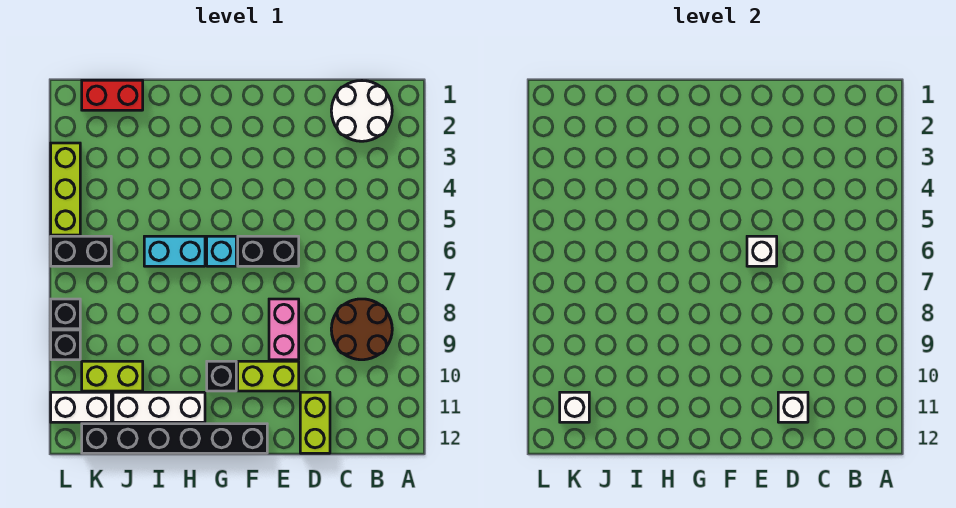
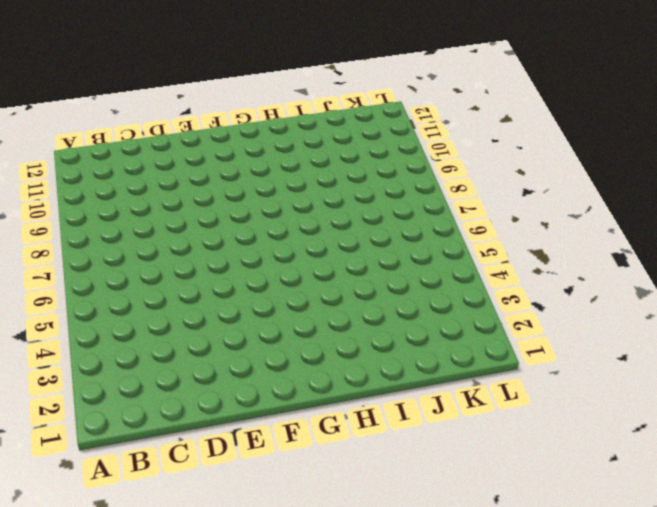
none -> white 2x2 round brick [331,81,392,141]
none -> brown 2x2 round brick [331,299,392,360]
none -> lime 1x2 brick [300,392,330,453]

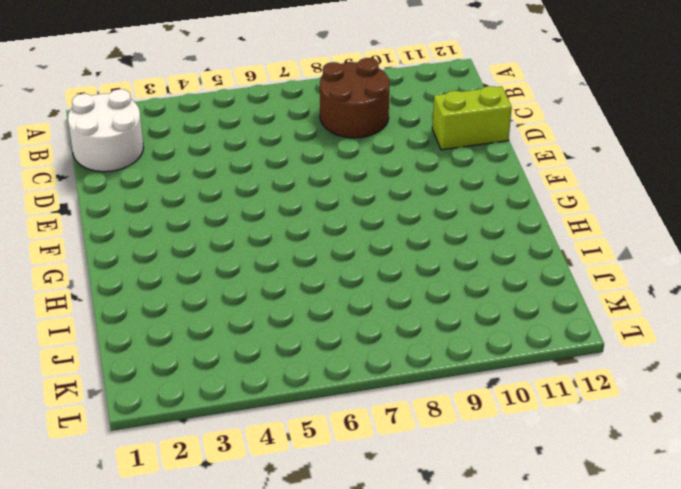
none -> black 1x2 brick [238,236,299,266]
none -> pink 1x2 brick [269,299,299,360]
none -> lime 1x2 brick [238,361,299,391]

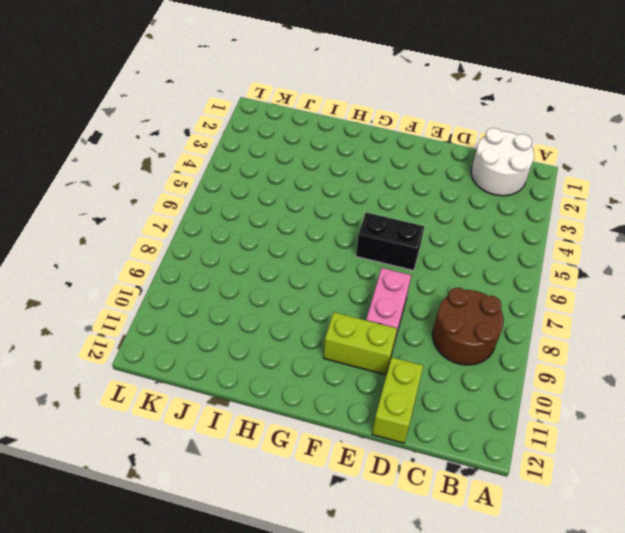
none -> black 1x6 brick [82,424,267,453]
none -> cyan 1x1 brick [207,236,236,266]
none -> black 1x1 brick [207,361,236,391]

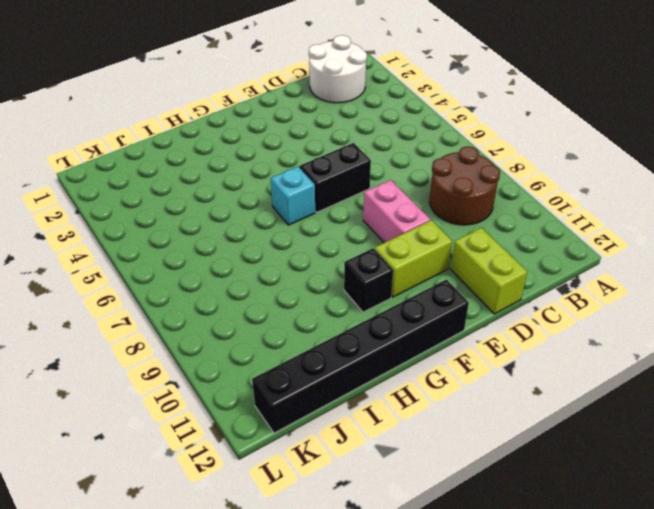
none -> cyan 1x2 brick [144,236,205,266]
none -> white 1x3 brick [113,392,205,422]
none -> red 1x2 brick [82,80,143,110]

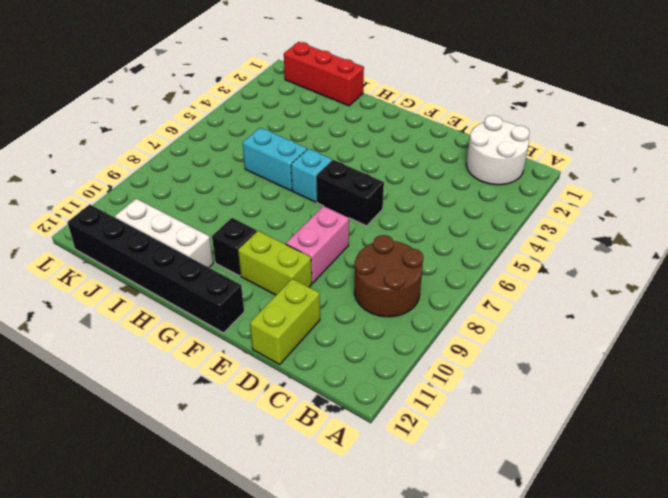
red 1x3 brick [284,42,364,106] -> red 1x2 brick [82,80,143,110]
none -> lime 1x2 brick [82,361,143,391]
none -> black 1x2 brick [51,236,111,266]
none -> white 1x2 brick [51,392,111,422]

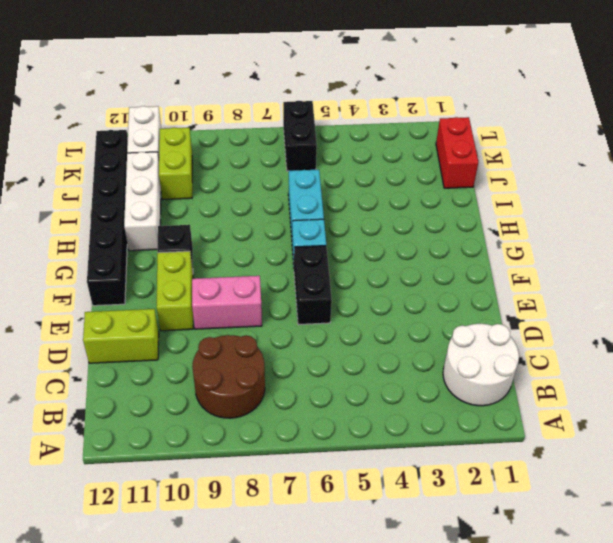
none -> lime 1x3 brick [51,143,80,235]
none -> black 1x1 brick [51,299,80,329]
none -> black 1x1 brick [51,330,80,360]

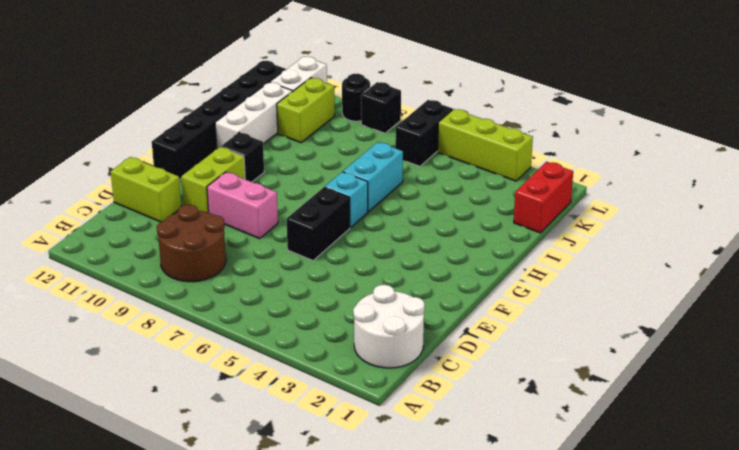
black 1x1 round brick [342,74,370,121] -> black 1x1 brick [51,330,80,360]
none -> white 1x1 brick [778,392,808,422]
none -> white 1x1 brick [747,236,777,266]
none -> white 1x1 brick [560,392,589,422]

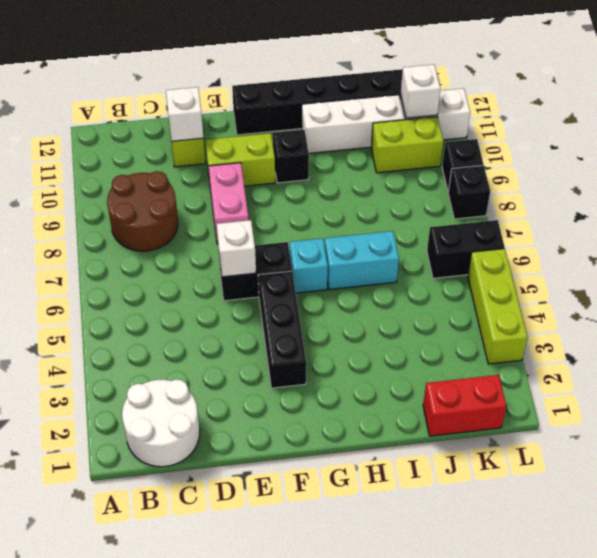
black 1x3 brick [258,271,306,388] -> none

